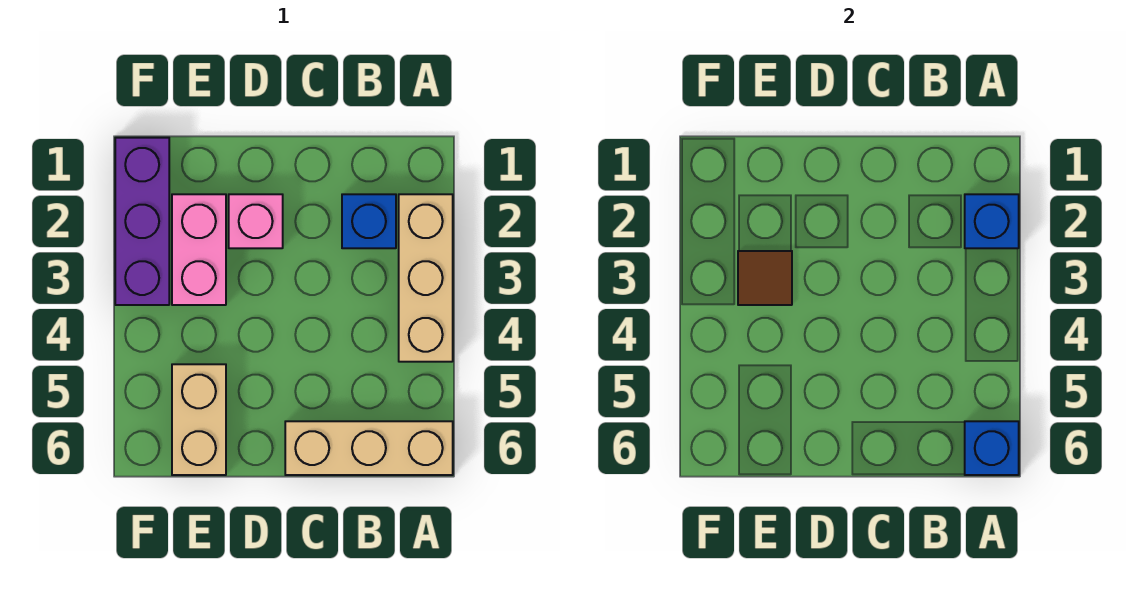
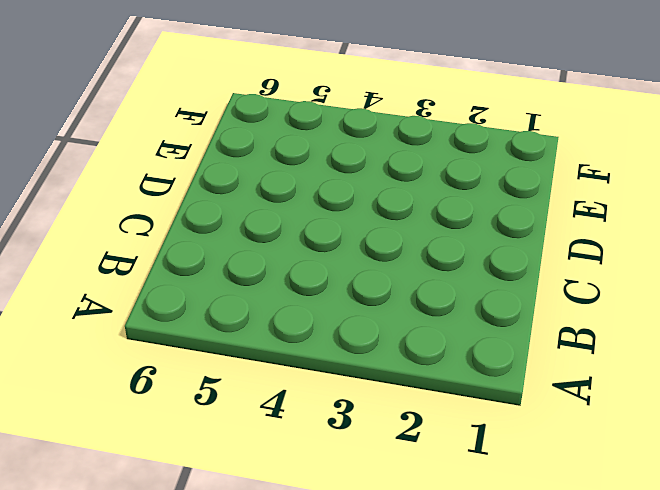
none -> tan 1x3 brick [399,194,453,362]
none -> tan 1x3 brick [285,421,453,475]

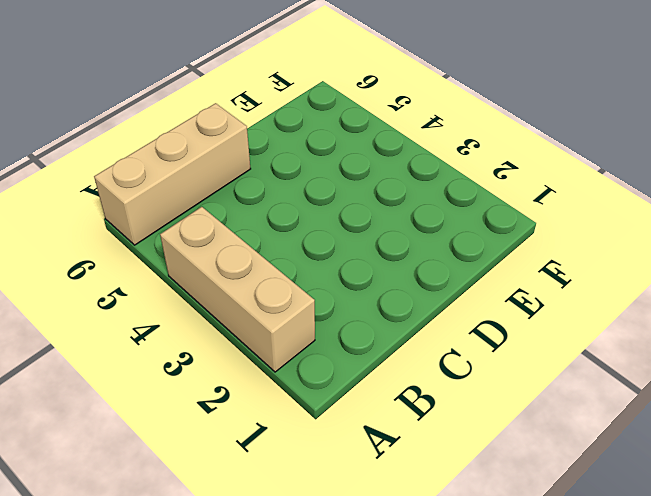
none -> blue 1x1 brick [342,194,396,248]
none -> pink 1x1 brick [229,194,283,248]

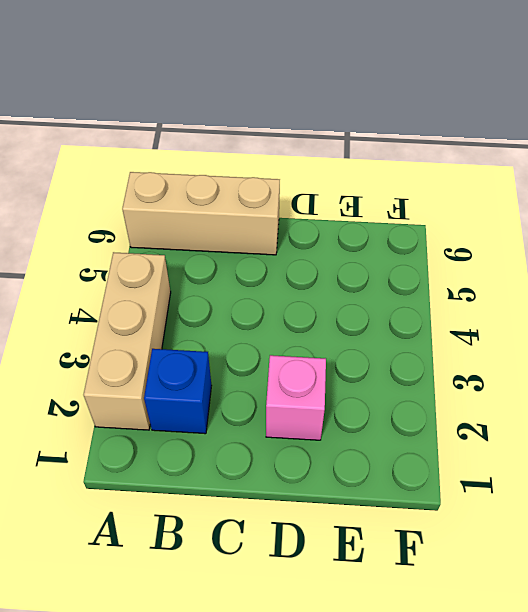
none -> pink 1x2 brick [172,194,226,305]
none -> tan 1x2 brick [172,364,226,475]

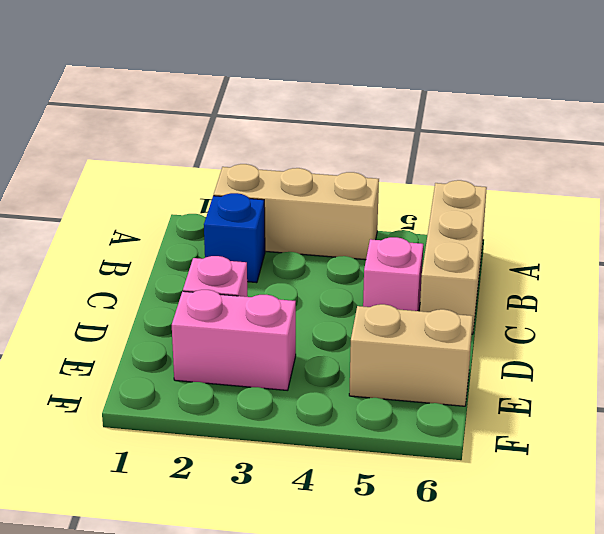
pink 1x1 brick [363,237,423,311] -> none
none -> purple 1x3 brick [115,138,169,305]
none -> blue 1x1 brick [965,194,1019,248]

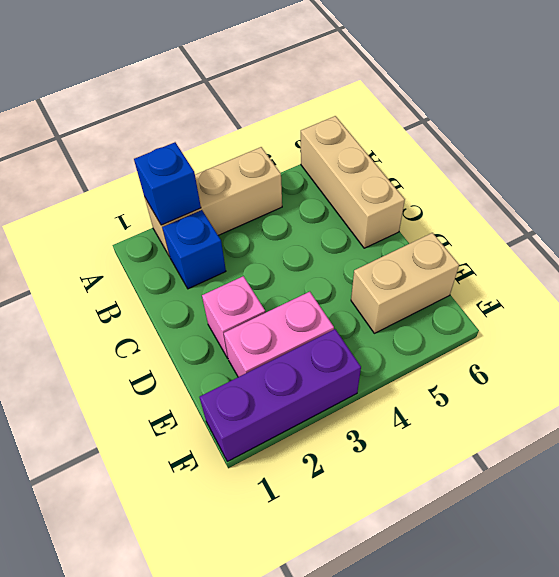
none -> blue 1x1 brick [965,421,1019,475]
none -> brown 1x1 tile [738,251,792,305]

